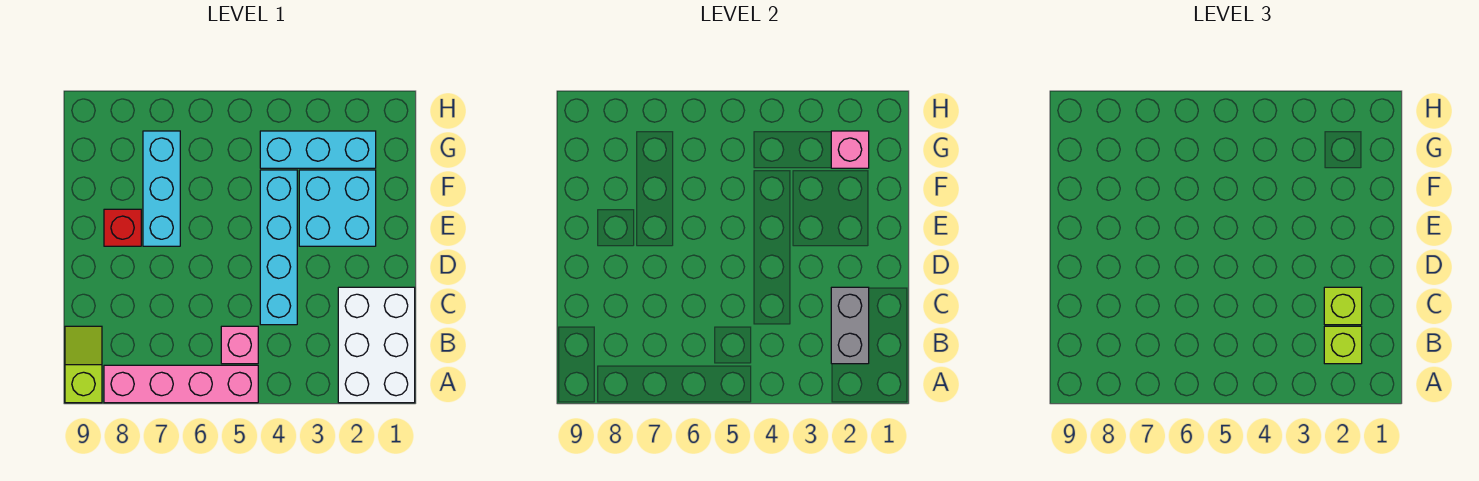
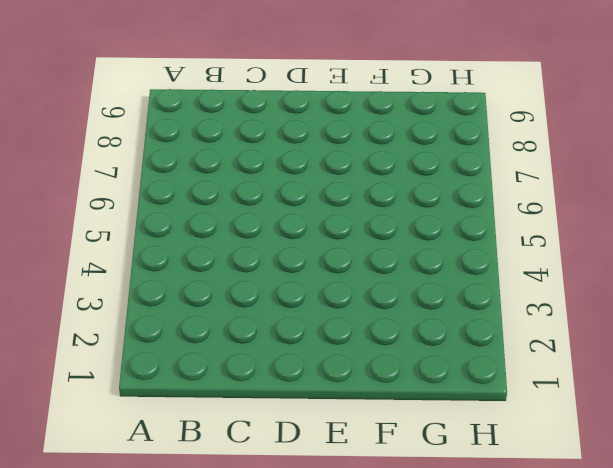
none -> white 2x3 brick [338,287,415,403]
none -> pink 1x4 brick [104,365,258,403]
none -> lime 1x2 slope [65,326,102,403]

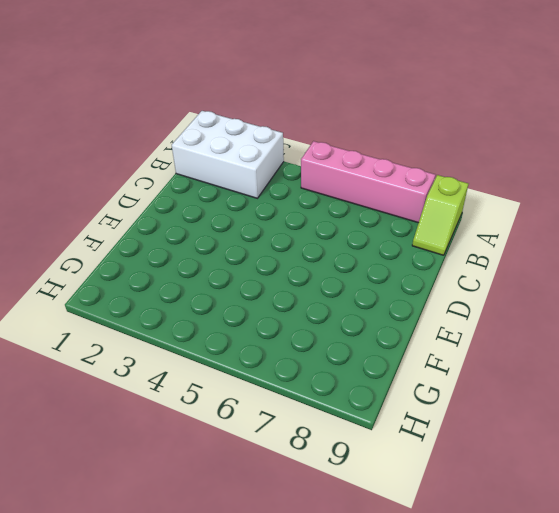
white 2x3 brick [172,111,284,198] -> white 2x3 brick turned to [338,287,415,403]
none -> pink 1x1 brick [221,326,258,364]
none -> cyan 1x4 brick [260,170,297,325]
none -> cyan 2x2 brick [299,170,376,246]

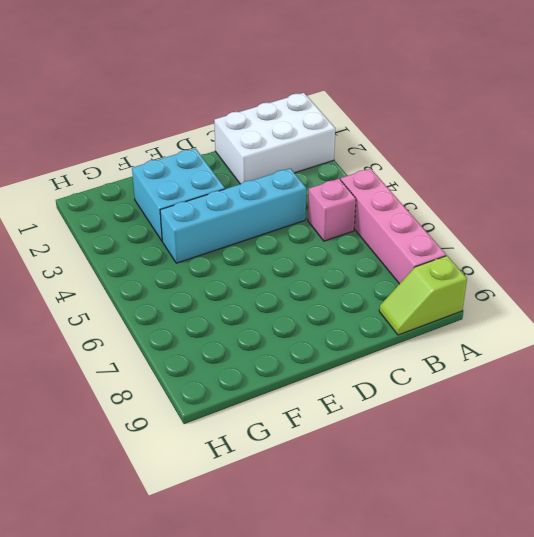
none -> cyan 1x3 brick [143,131,180,246]
none -> red 1x1 brick [104,209,141,246]
none -> cyan 1x3 brick [260,131,376,168]

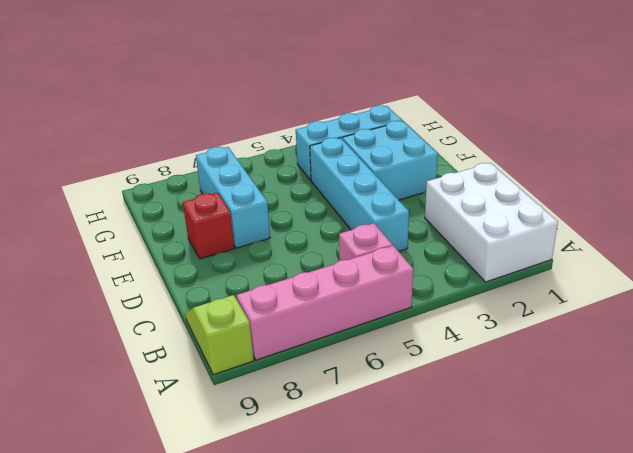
none -> grey 1x2 brick [831,287,869,364]
none -> pink 1x1 brick [831,131,869,168]
none -> lime 1x1 brick [1324,326,1362,364]

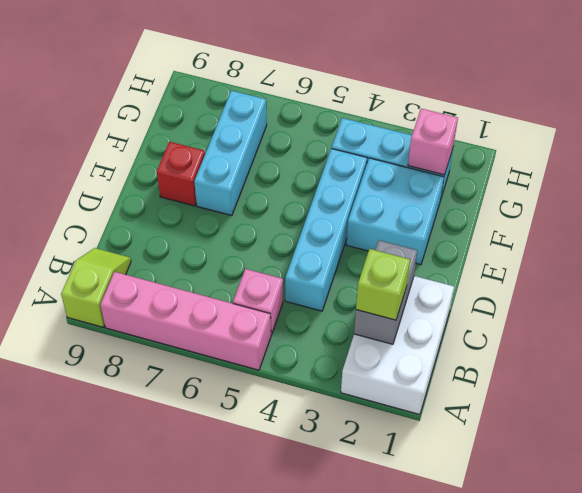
none -> lime 1x1 brick [1324,287,1362,325]

